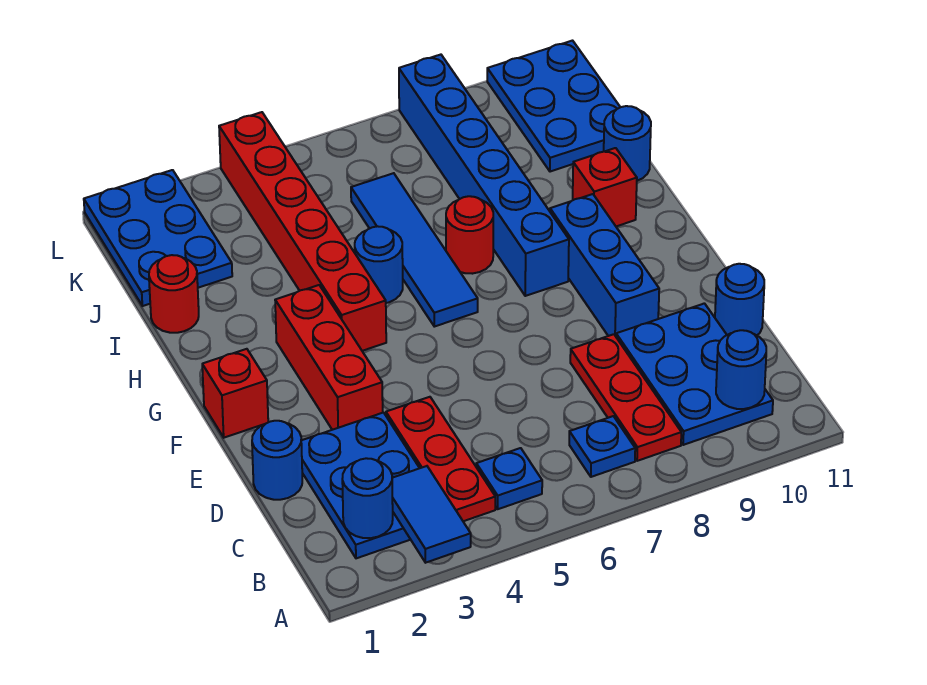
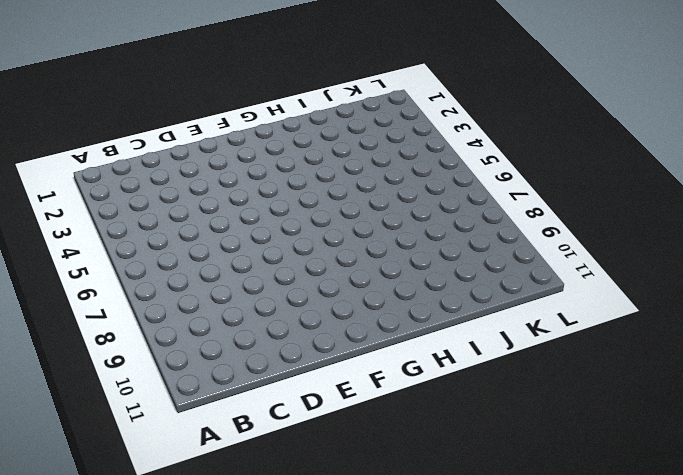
none -> blue 2x3 plate [301,413,419,558]
none -> red 1x3 plate [386,397,495,521]
none -> blue 1x1 plate [476,448,542,509]

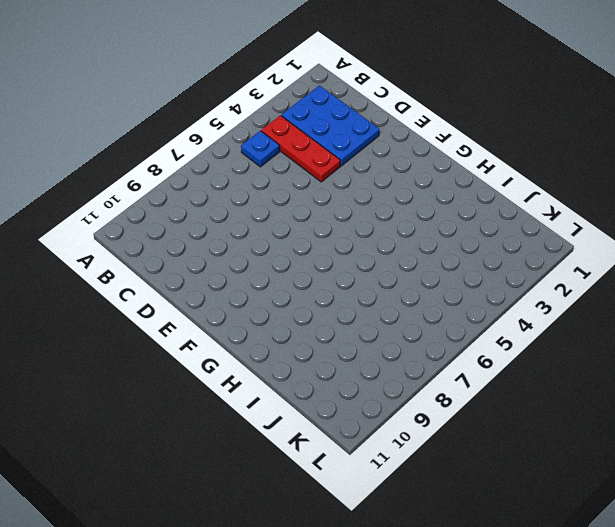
none -> blue 1x1 plate [569,416,635,477]
none -> red 1x3 plate [570,334,681,461]
none -> blue 2x3 plate [616,303,773,445]

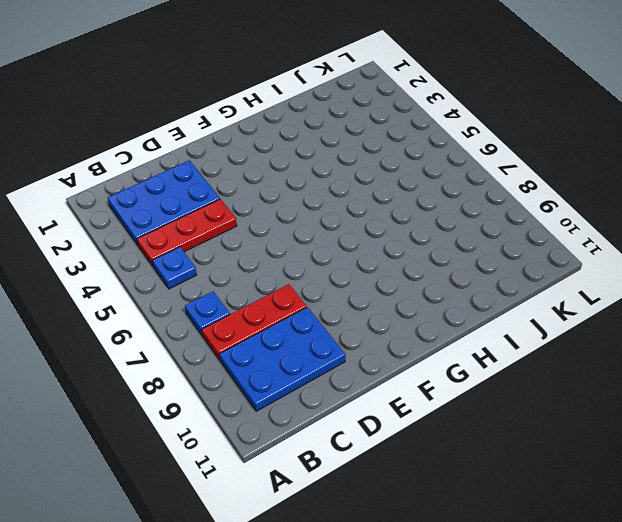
none -> blue 1x1 round brick [252,421,302,500]
none -> blue 1x1 round brick [715,264,764,335]
none -> red 1x3 brick [275,285,383,430]

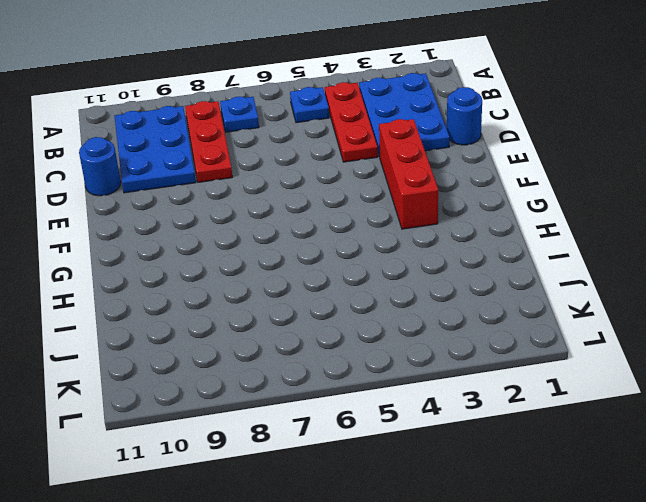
none -> blue 1x3 brick [550,194,659,336]
none -> red 1x1 brick [202,349,268,438]
none -> red 1x6 brick [219,112,386,351]

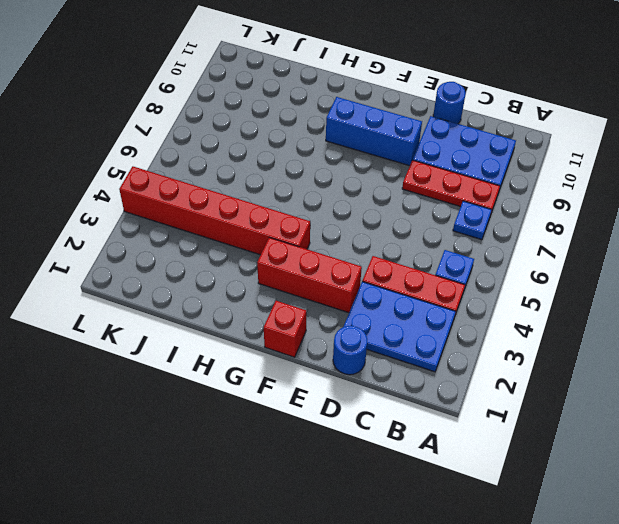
none -> blue 1x4 tile [351,173,478,327]
none -> blue 1x6 brick [399,55,569,296]
none -> blue 1x1 round brick [355,226,403,303]

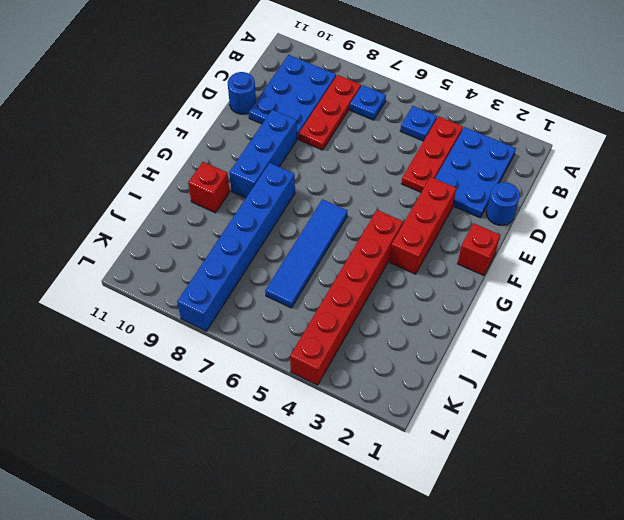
none -> blue 1x1 round brick [355,226,403,303]
none -> red 1x1 round brick [446,196,493,274]
none -> red 1x1 round brick [149,255,199,333]

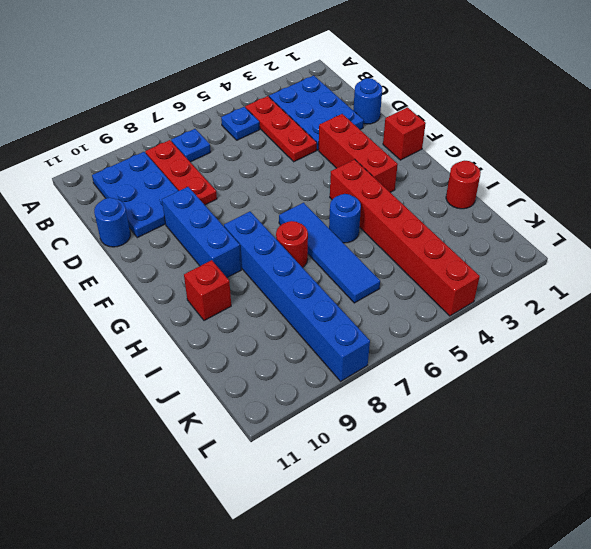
none -> blue 1x1 round brick [604,106,651,181]
none -> blue 2x3 plate [84,170,232,306]
none -> blue 2x3 plate [487,41,620,172]

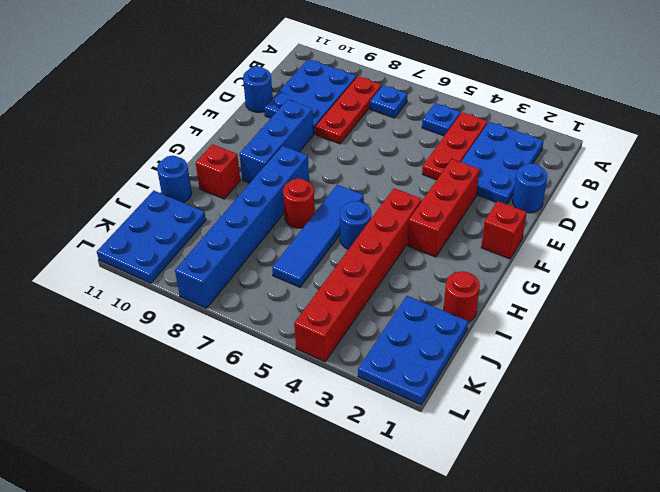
none -> blue 1x2 tile [392,466,471,563]
none -> blue 1x1 round brick [342,458,393,538]
none -> blue 1x1 round brick [716,330,766,409]

